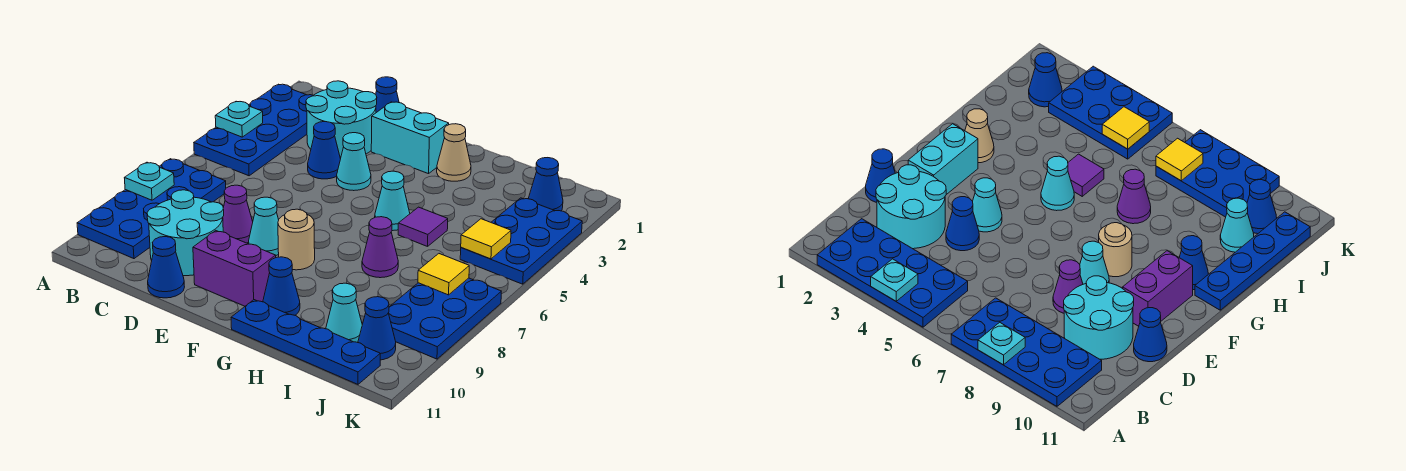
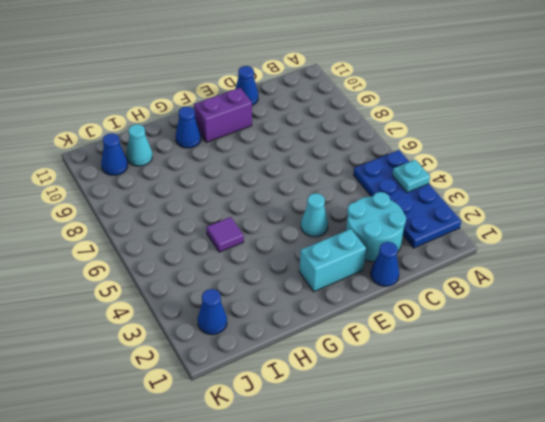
none -> blue 2x4 plate [77,159,226,259]
none -> cyan 2x2 round brick [147,190,224,276]
none -> blue 1x1 cone [308,122,340,179]

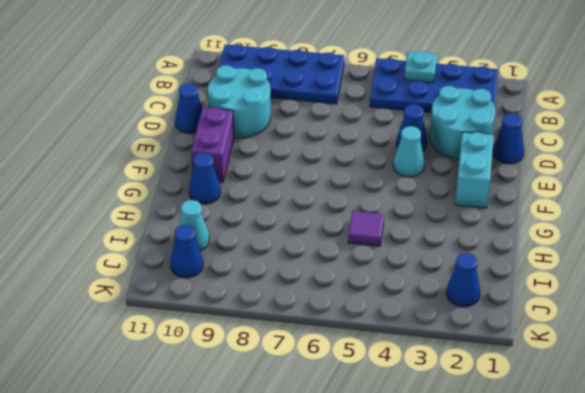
none -> purple 1x1 cone [223,185,253,243]
none -> cyan 1x1 cone [249,197,279,255]
none -> tan 1x1 round brick [278,209,315,270]

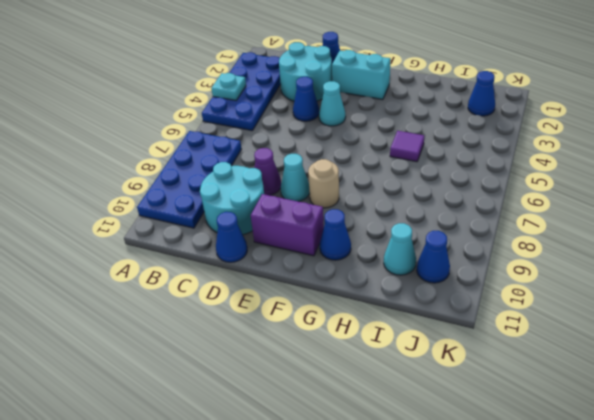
none -> tan 1x1 cone [437,124,471,181]
none -> cyan 1x1 cone [375,171,410,231]
none -> blue 1x4 plate [231,300,380,384]

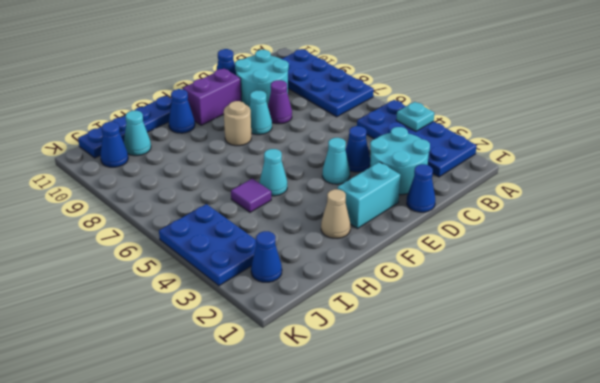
none -> purple 1x1 cone [362,217,398,278]
none -> blue 2x3 plate [389,278,501,359]
none -> cyan 1x1 plate [125,162,174,200]

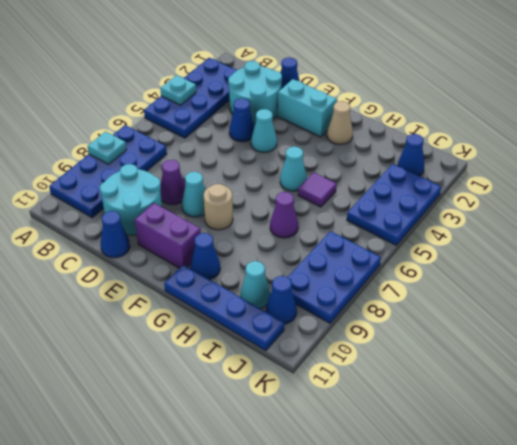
none -> yellow 1x1 tile [461,219,511,259]
none -> yellow 1x1 tile [418,254,469,295]

